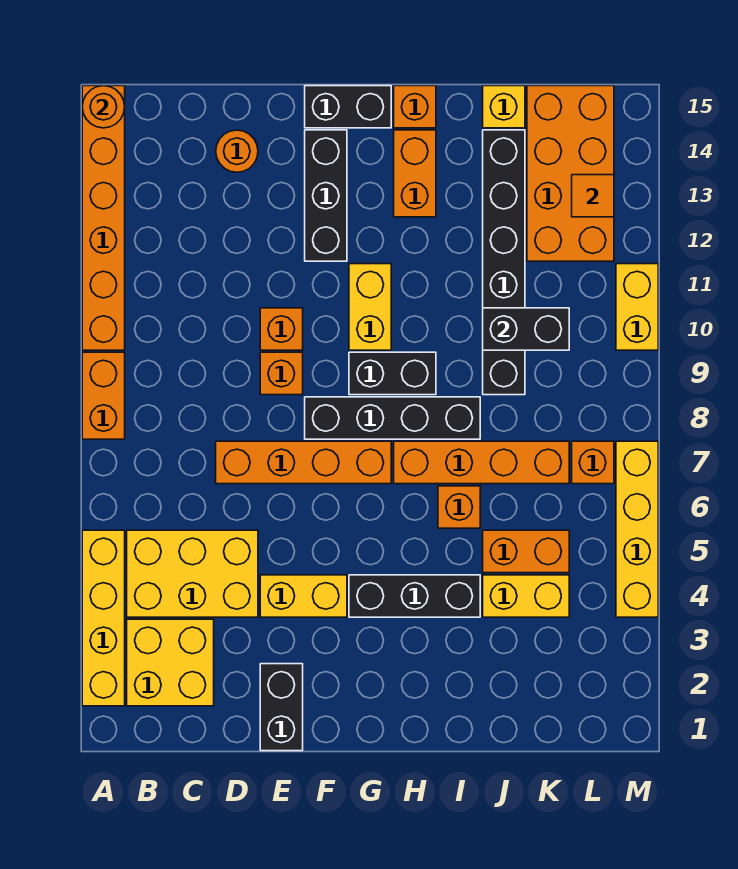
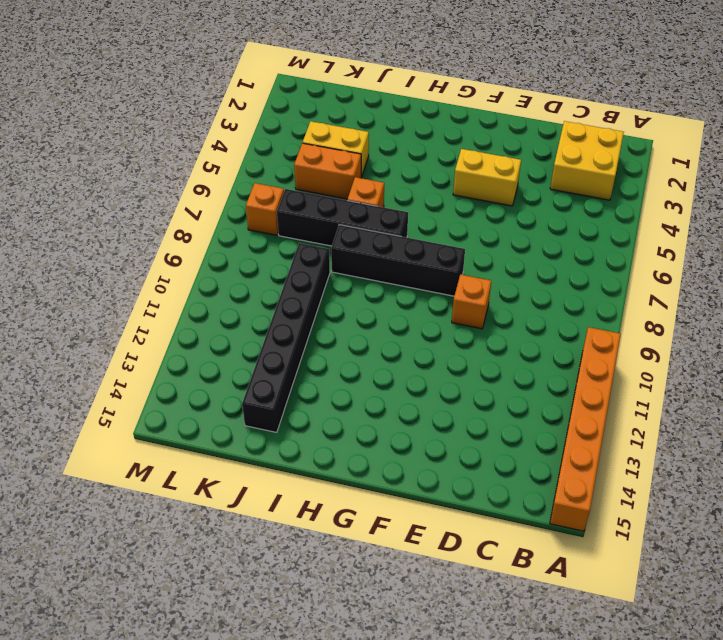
black 1x4 brick [277,189,408,246] -> orange 1x4 brick [394,441,569,484]
none -> yellow 1x4 brick [82,530,125,706]
none -> orange 1x2 brick [82,352,125,439]
none -> yellow 2x3 brick [127,530,258,617]
none -> orange 1x4 brick [216,441,391,484]

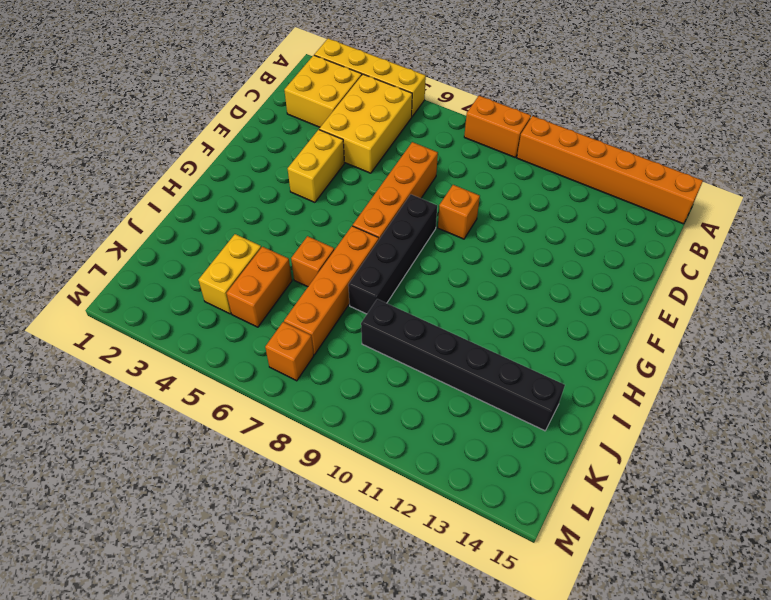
none -> orange 1x1 round brick [216,130,258,172]
none -> black 1x2 brick [260,664,303,751]
none -> orange 1x1 brick [260,308,303,350]
none -> black 1x3 brick [305,130,347,261]

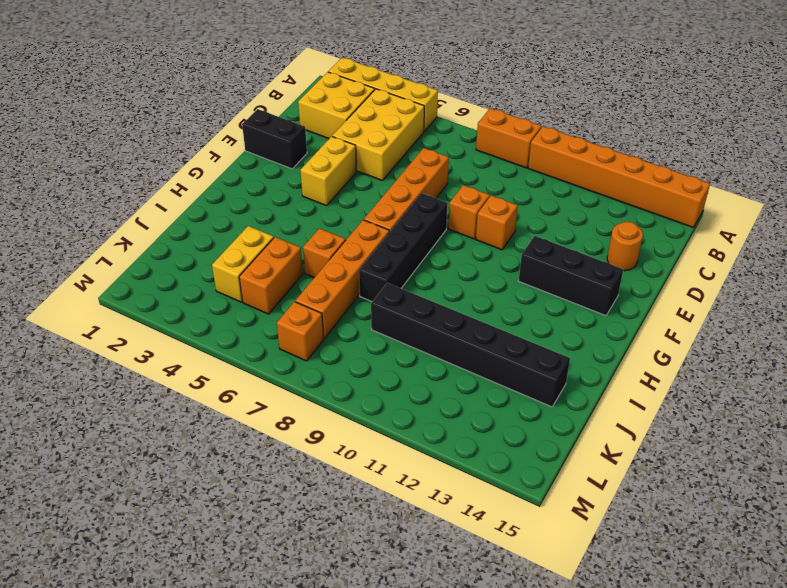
none -> black 1x2 brick [305,86,391,128]
none -> black 1x3 brick [349,575,480,617]
none -> black 1x2 brick [349,352,436,395]
none -> yellow 1x2 brick [349,264,391,350]

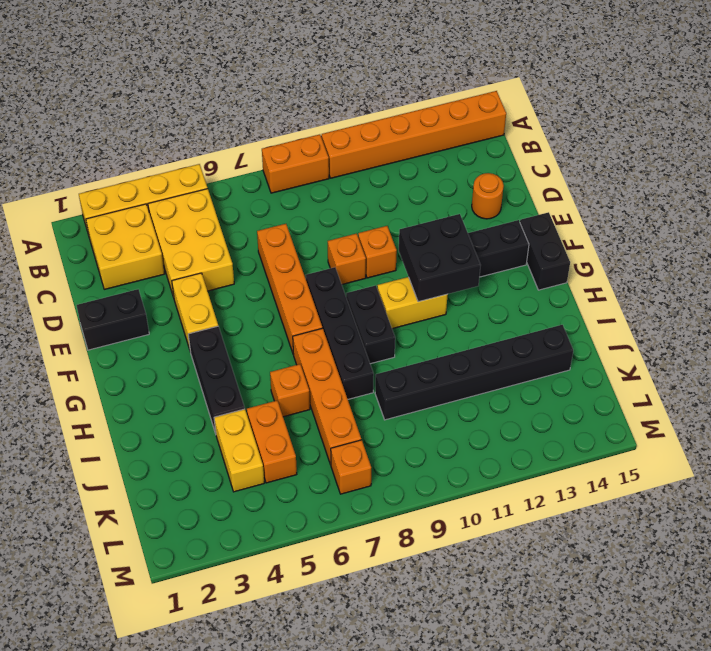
black 2x2 brick [399,214,481,302] -> none
none -> orange 1x2 brick [394,130,436,217]
none -> orange 1x1 brick [394,86,436,128]
none -> yellow 1x1 brick [483,86,525,128]
none -> orange 2x4 brick [527,86,614,261]

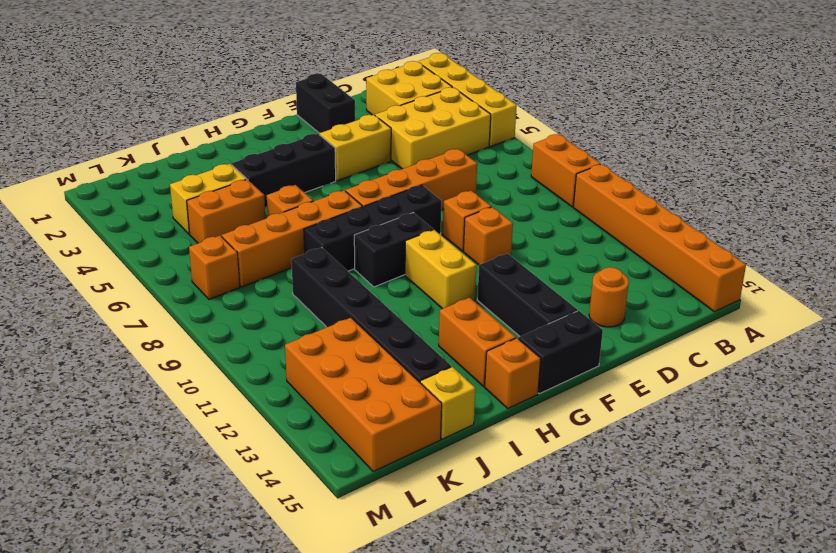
none -> yellow 1x4 brick [616,441,658,617]
none -> yellow 1x2 brick [616,264,658,350]
none -> orange 1x1 round brick [82,86,125,128]
none -> black 1x2 brick [483,308,569,350]

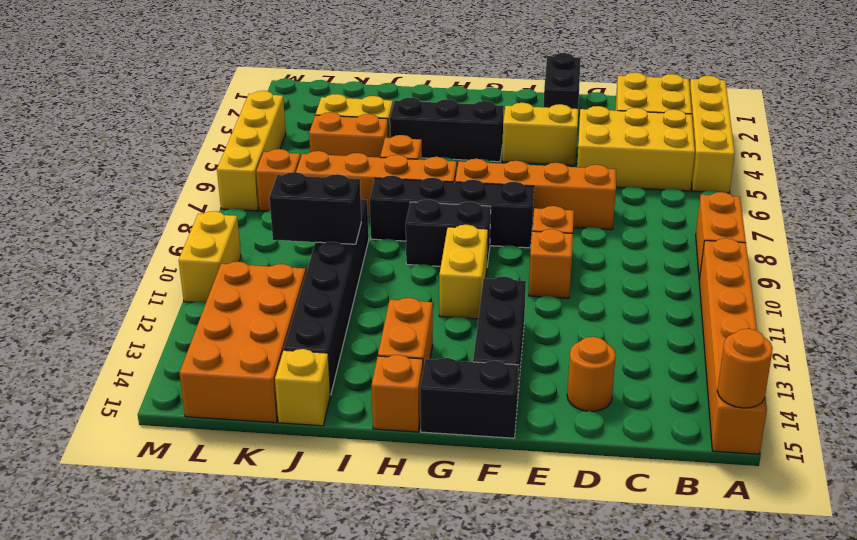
none -> orange 1x1 tile [572,175,614,217]

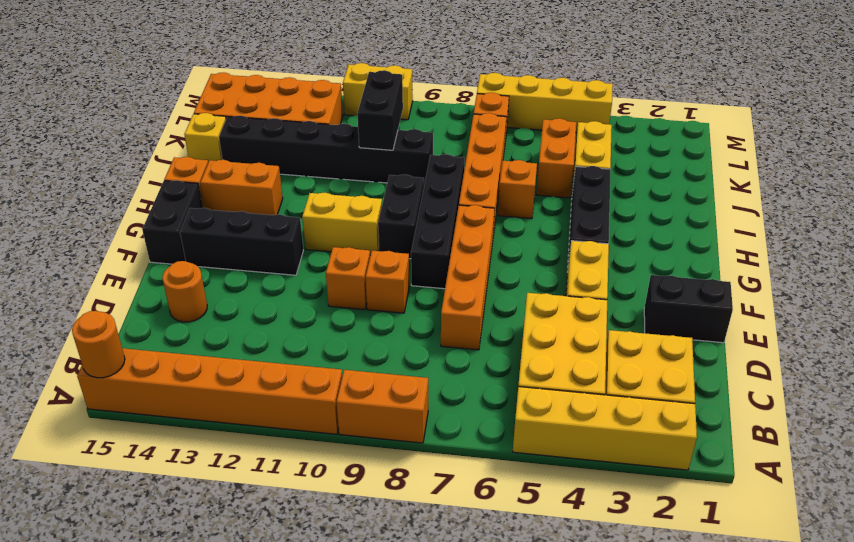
none -> orange 1x1 tile [572,175,614,217]

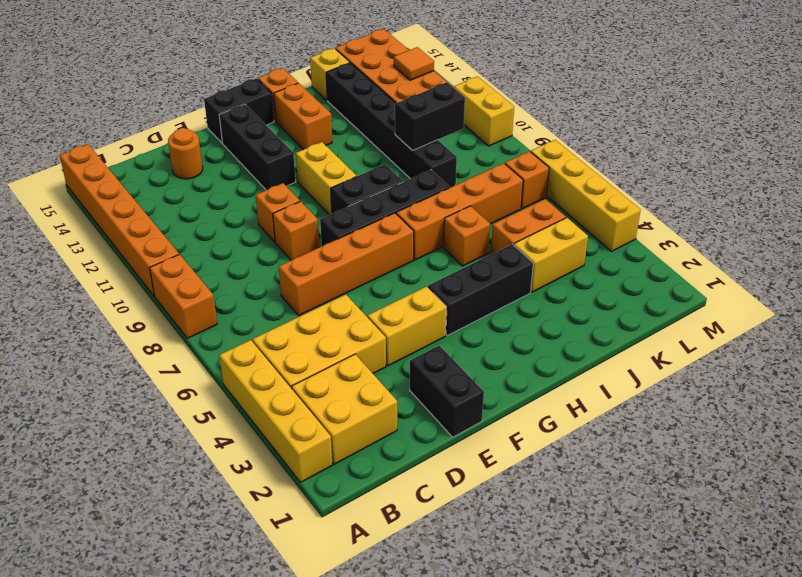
none -> orange 1x1 round brick [82,86,125,128]

